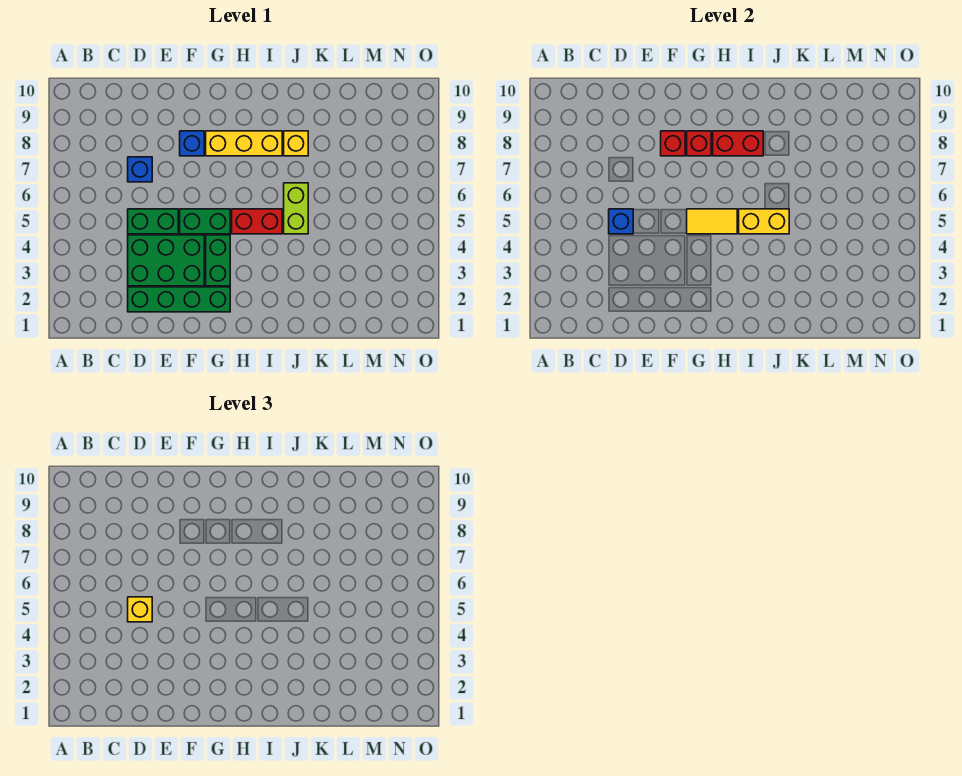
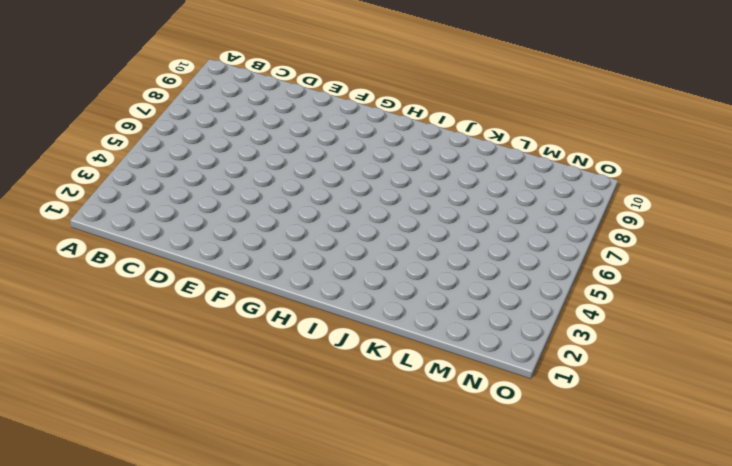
none -> green 1x4 brick [128,287,230,312]
none -> green 2x3 brick [128,235,204,286]
none -> green 1x2 brick [128,209,178,234]

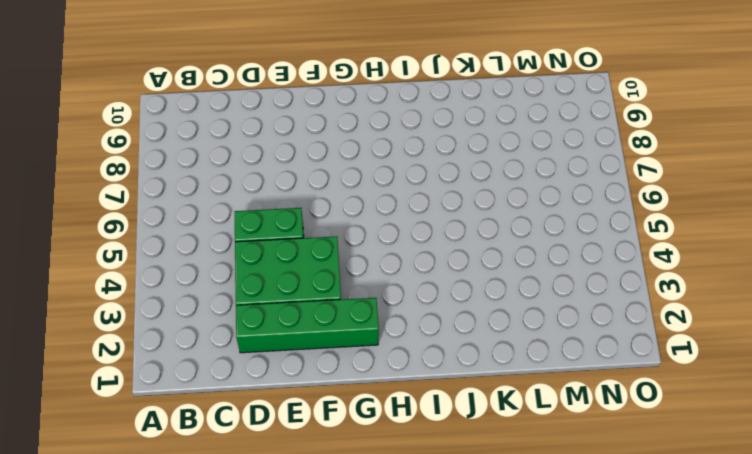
none -> blue 1x1 brick [128,157,152,182]
none -> green 1x2 brick [180,209,230,234]
none -> blue 1x1 brick [180,131,204,156]

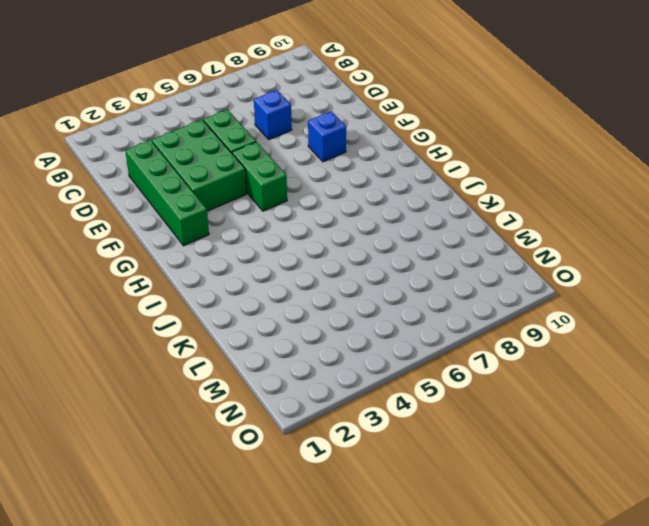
none -> green 1x2 brick [206,235,230,286]
none -> yellow 1x3 brick [206,131,282,156]
none -> red 1x2 brick [232,209,282,234]

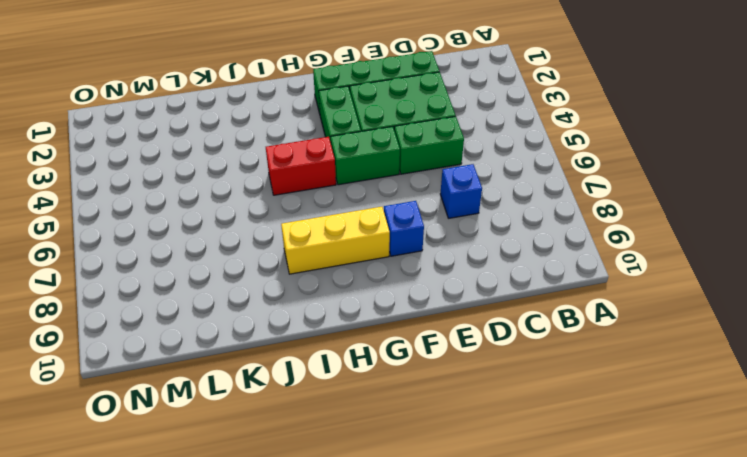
none -> lime 1x2 brick [284,183,308,234]
none -> yellow 1x1 brick [284,131,308,156]
none -> blue 1x1 brick [609,209,633,234]

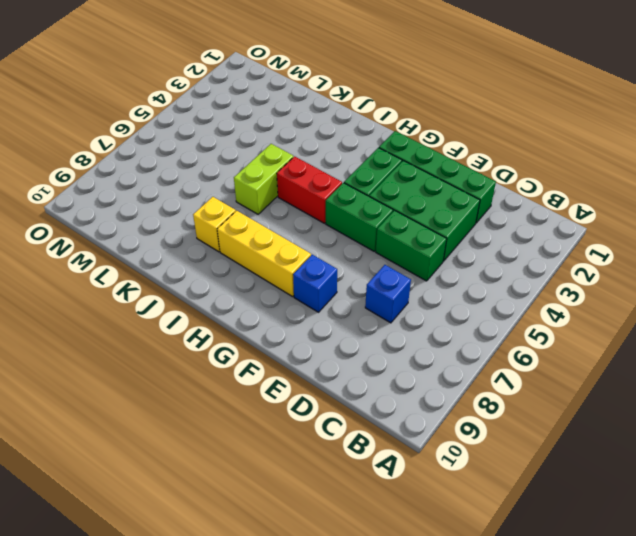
none -> blue 1x1 brick [609,209,633,234]
none -> red 1x1 brick [661,131,685,156]
none -> yellow 1x2 tile [687,209,737,234]

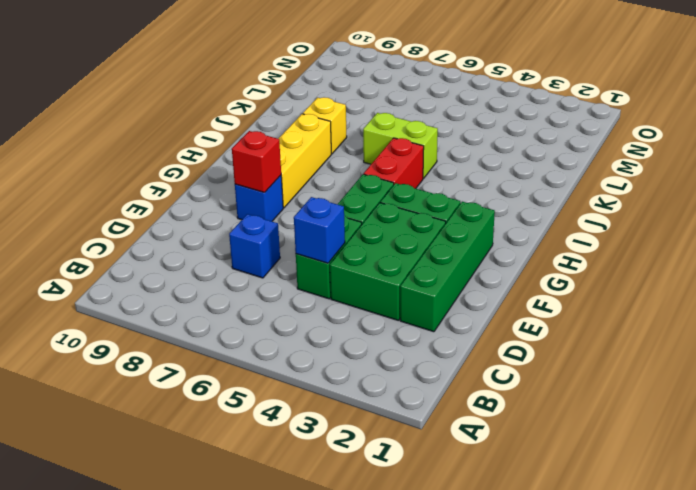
none -> yellow 1x2 tile [687,209,737,234]
none -> red 1x1 brick [687,131,711,156]
none -> red 1x2 brick [713,131,763,156]

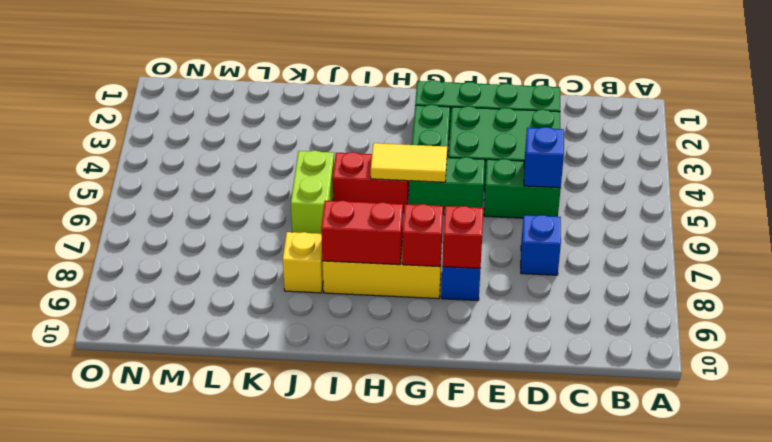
none -> yellow 1x2 brick [739,209,789,234]
none -> yellow 1x1 brick [128,597,152,622]

